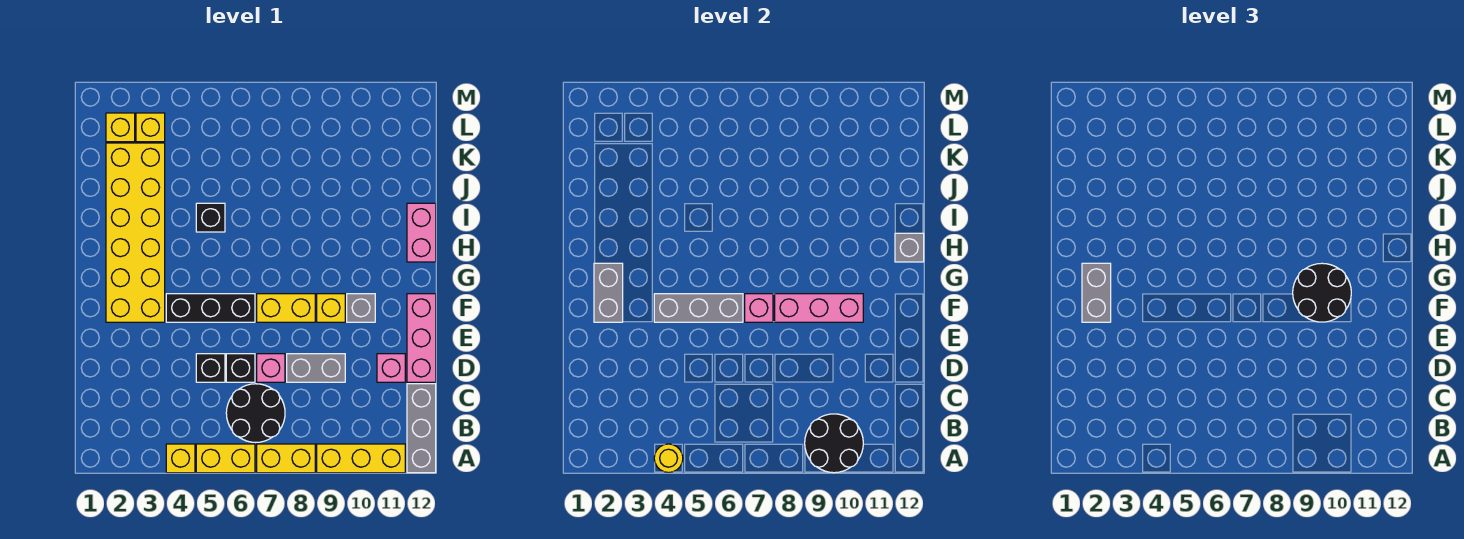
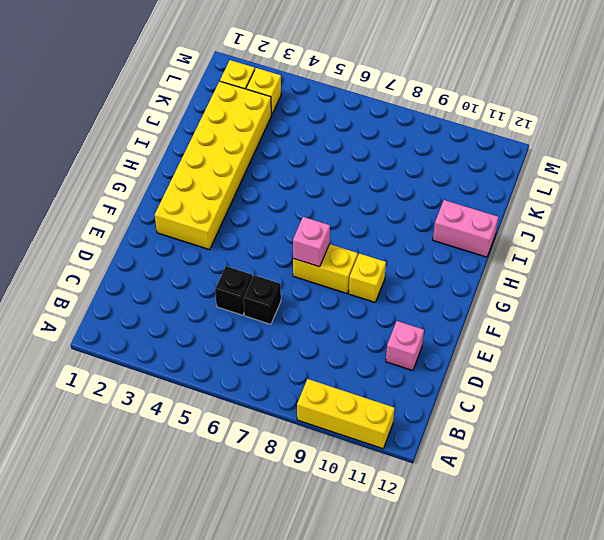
pink 1x2 brick [433,200,498,257] -> pink 1x2 brick turned to [407,203,436,262]
none -> yellow 1x1 brick [166,444,195,473]
none -> yellow 1x2 brick [196,444,255,473]
none -> yellow 1x2 brick [257,444,315,473]
none -> grey 1x3 brick [407,384,436,473]

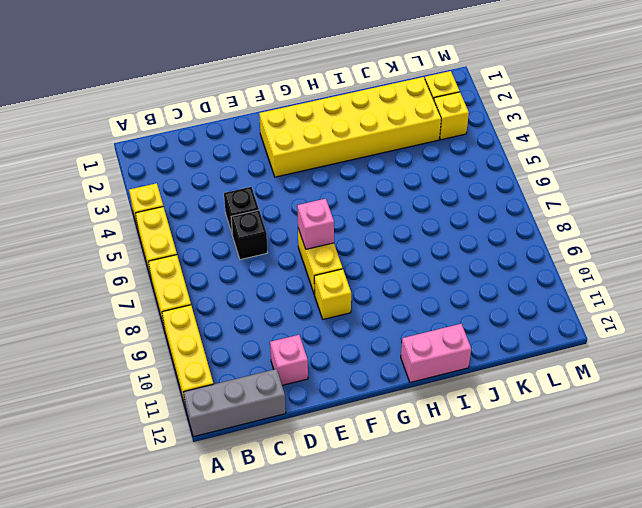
none -> black 2x2 round brick [226,384,285,442]
none -> pink 1x1 brick [257,354,285,382]
none -> grey 1x2 brick [287,354,345,382]
none -> pink 1x3 brick [407,294,436,382]

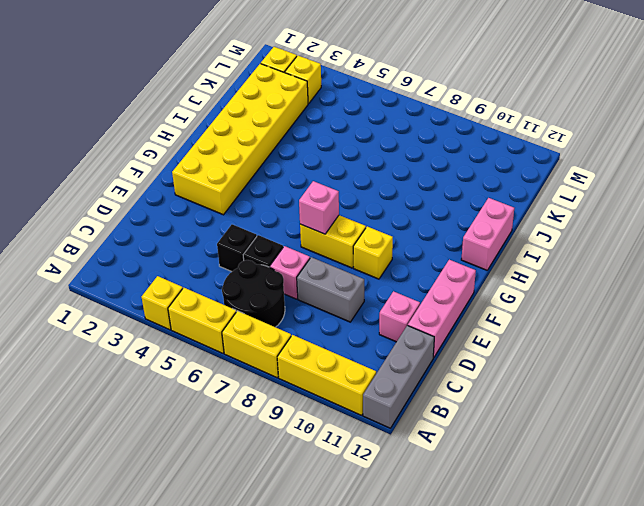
none -> black 1x3 brick [166,294,255,322]
none -> grey 1x1 brick [347,294,375,322]
none -> black 1x1 brick [196,203,225,232]
none -> yellow 1x1 round brick [654,444,683,473]

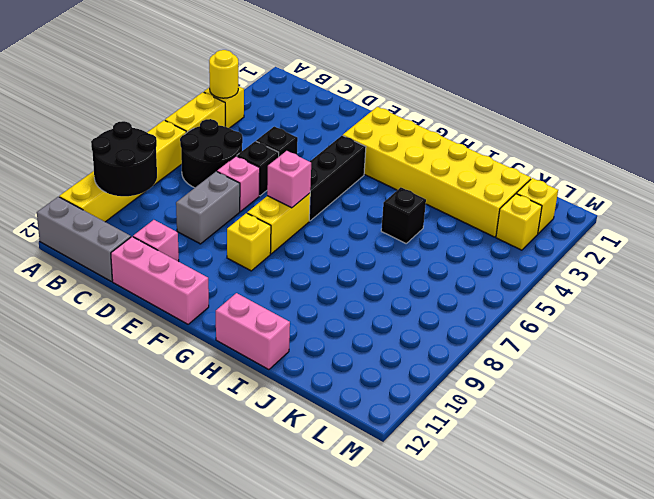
none -> grey 1x1 brick [347,294,375,322]
none -> grey 1x2 brick [594,263,623,322]
none -> grey 1x3 brick [654,294,743,322]
none -> pink 1x3 brick [775,294,863,322]

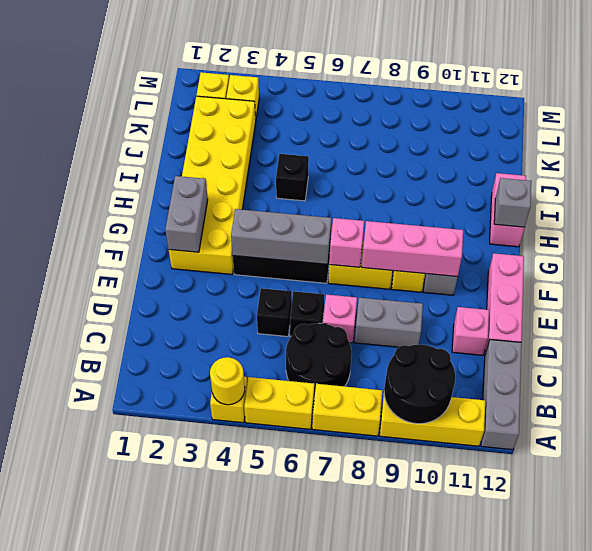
none -> grey 1x2 brick [1082,263,1111,322]
none -> black 2x2 round brick [1293,263,1351,322]

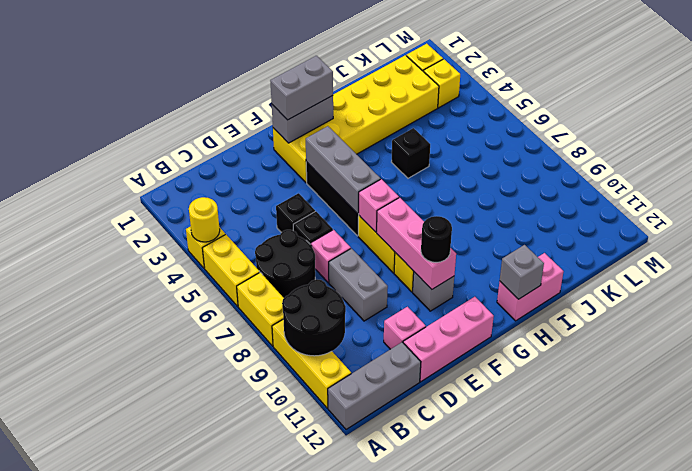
black 1x1 round brick [421,216,452,262] -> black 2x2 round brick [1293,263,1351,322]

